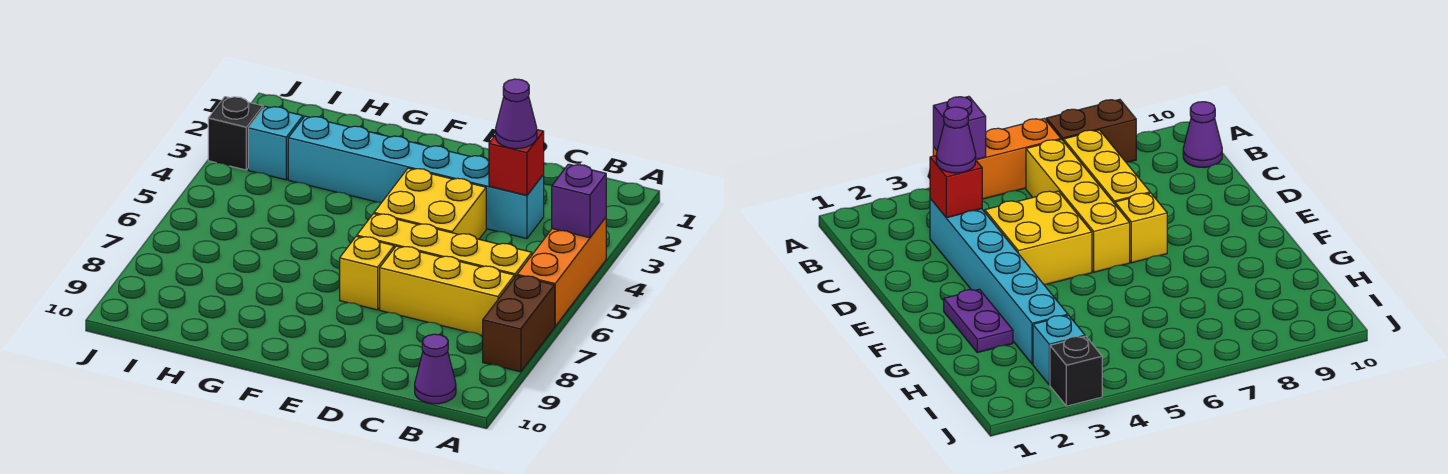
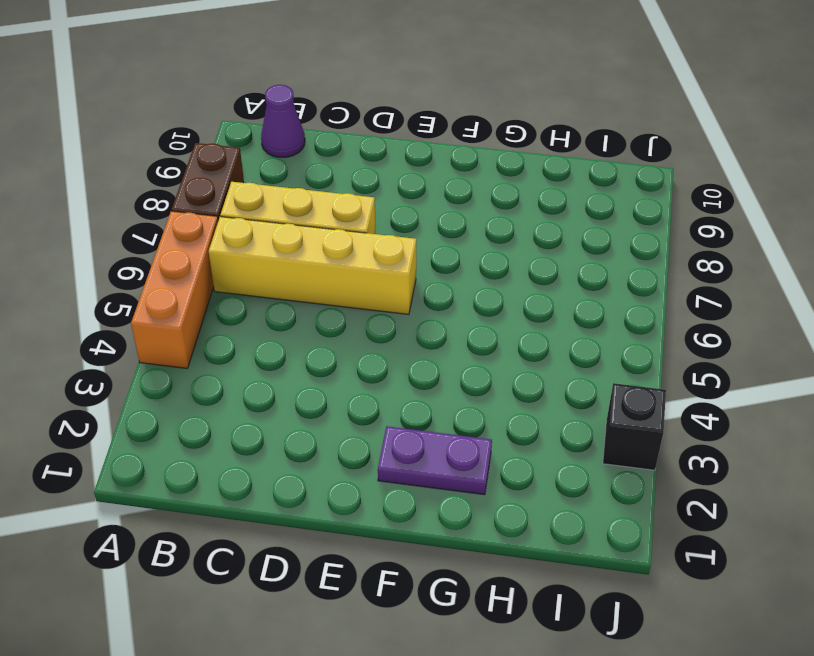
none -> cyan 1x6 brick [288,116,544,239]
none -> yellow 2x2 brick [374,168,486,239]
none -> yellow 1x1 brick [340,236,394,310]

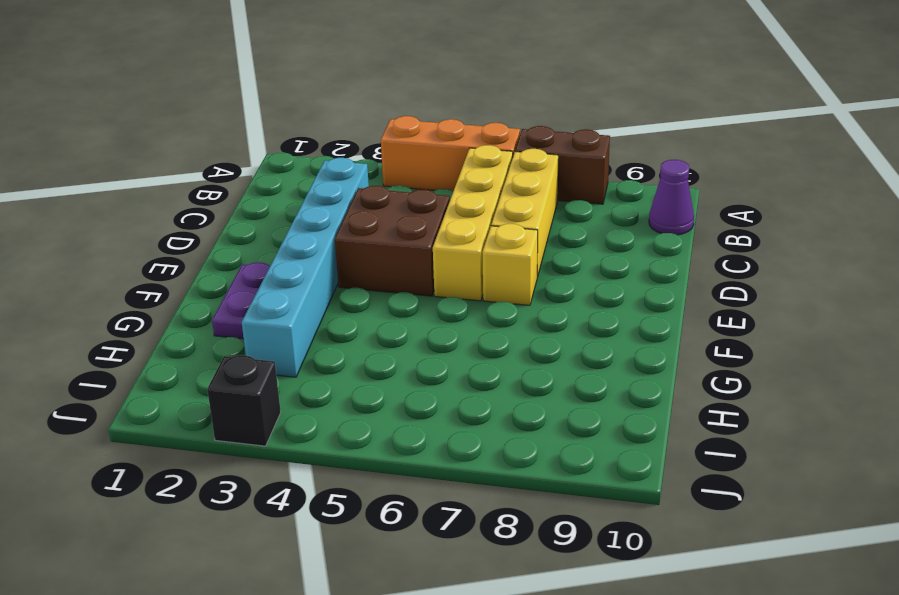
brown 2x2 brick [335,186,450,296] -> yellow 2x2 brick [374,168,486,239]
none -> cyan 1x1 brick [248,106,303,180]
none -> purple 1x1 brick [552,164,606,238]
none -> red 1x1 brick [489,130,544,195]

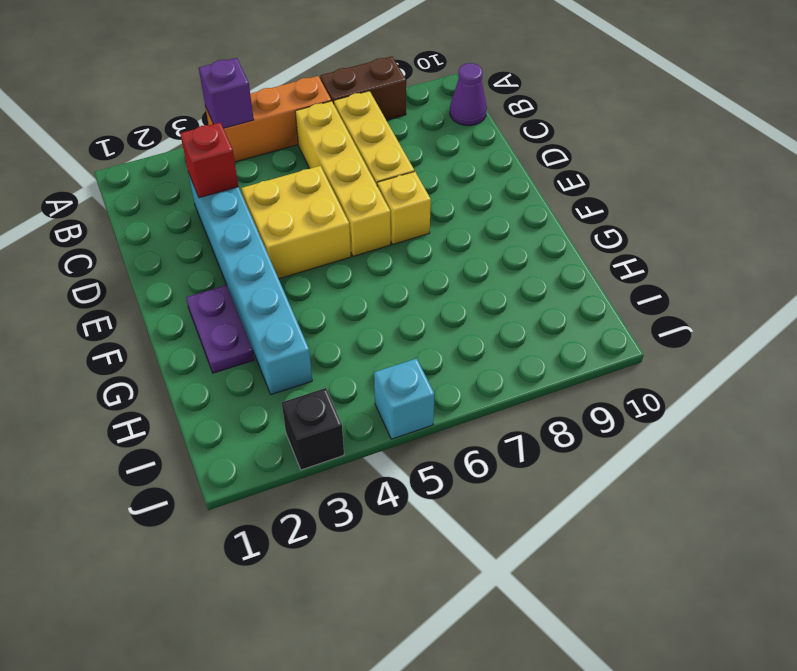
cyan 1x1 brick [374,358,435,439] -> cyan 1x1 brick moved to [248,106,303,180]
none -> purple 1x1 cone [496,79,537,149]

